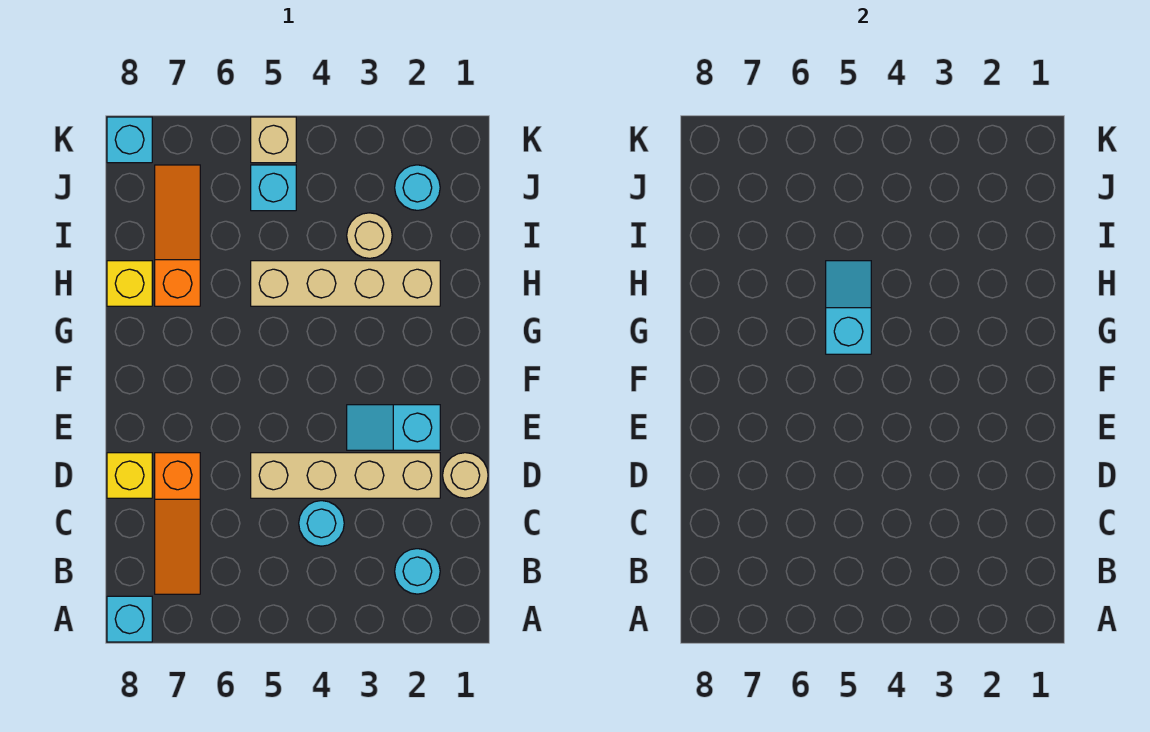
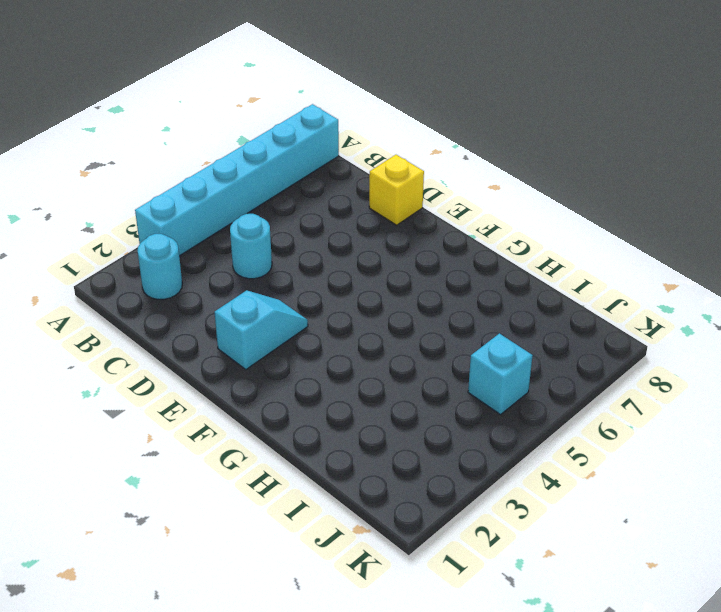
cyan 1x6 brick [135,104,339,256] -> cyan 1x1 brick [107,596,152,642]
none -> orange 1x3 slope [155,453,200,594]
none -> tan 1x1 round brick [443,453,488,498]
none -> tan 1x4 brick [251,453,440,498]

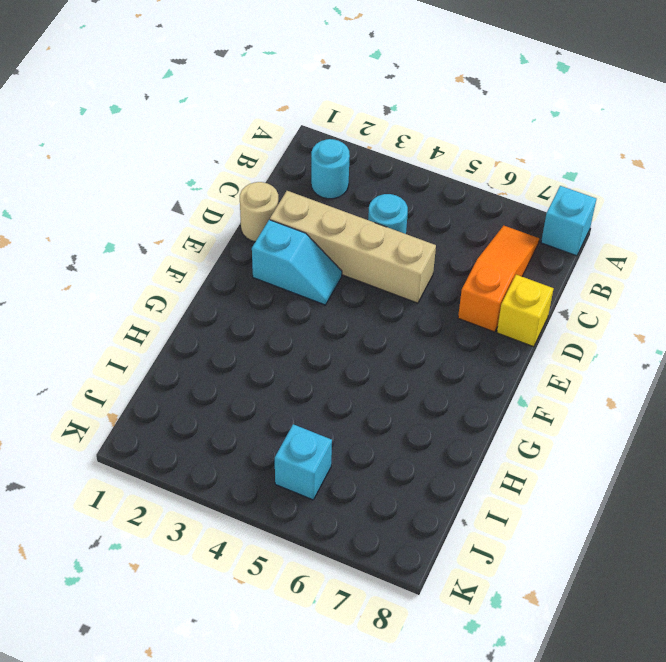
none -> tan 1x4 brick [251,261,440,306]
none -> orange 1x3 slope [155,165,200,306]
none -> yellow 1x1 brick [107,261,152,306]

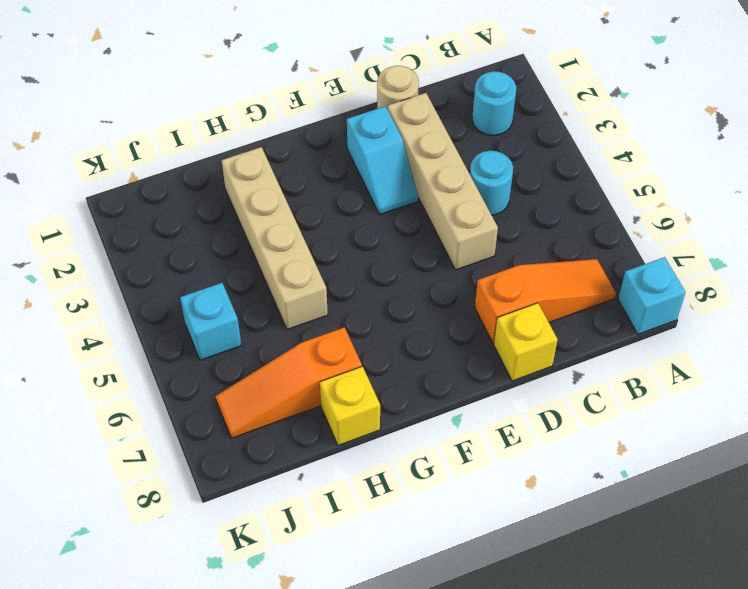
none -> tan 1x1 round brick [347,213,392,258]
none -> cyan 1x1 round brick [395,165,440,210]
none -> tan 1x1 brick [251,117,296,163]

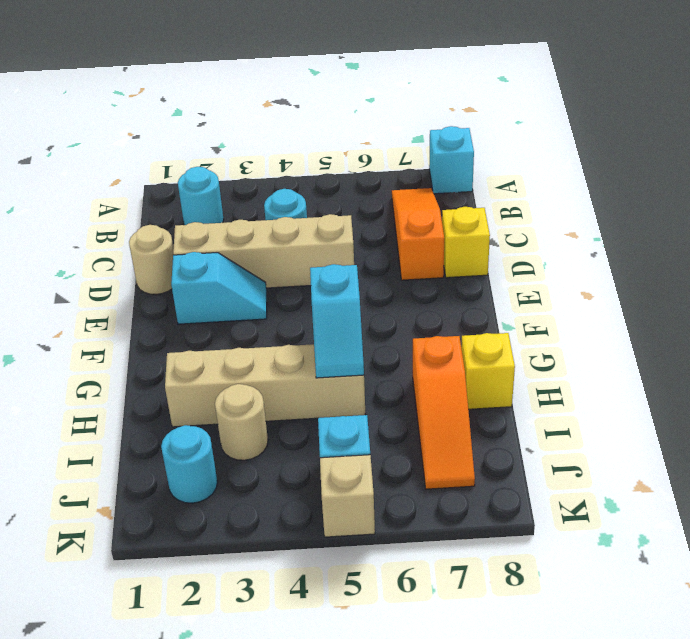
none -> cyan 1x1 brick [107,117,152,163]

